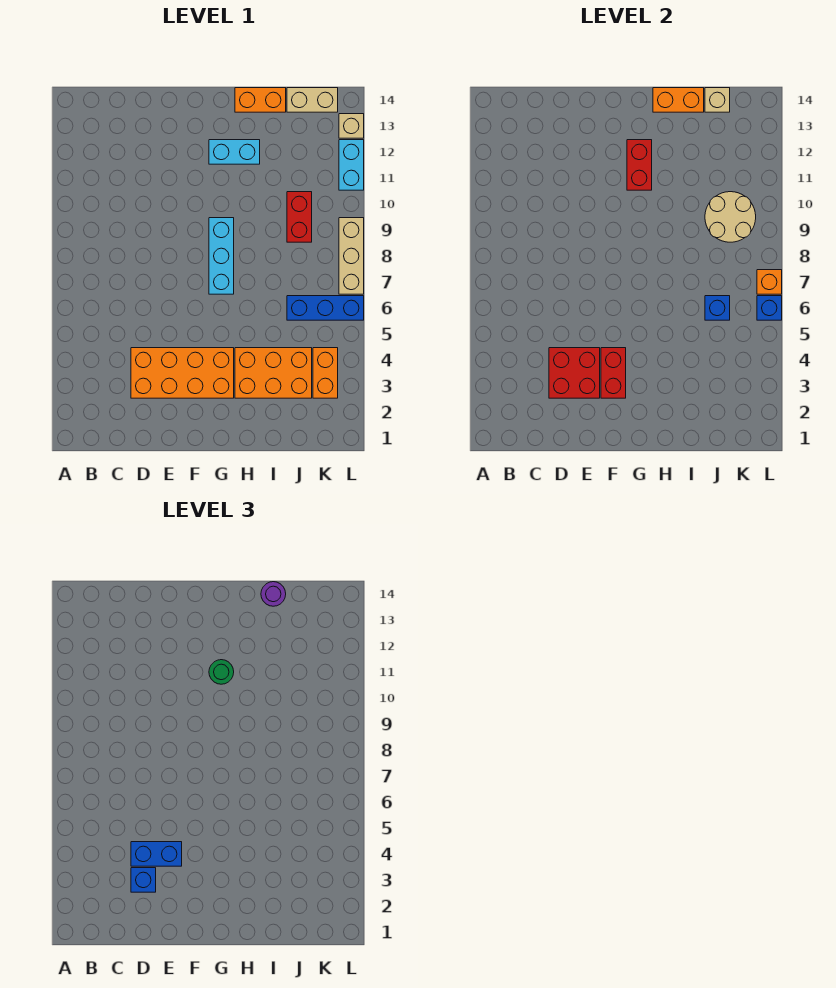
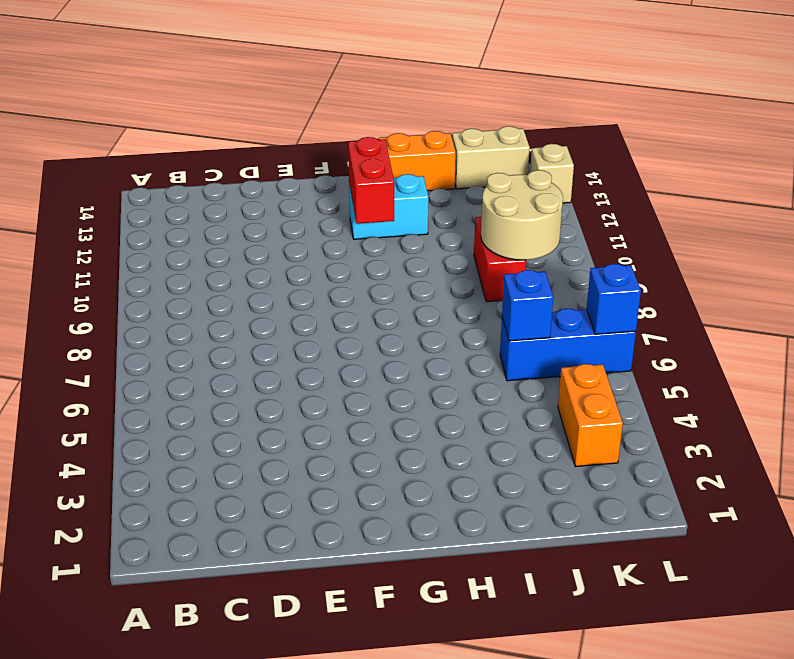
none -> orange 2x4 brick [131,348,234,398]
none -> cyan 1x3 brick [209,218,234,294]
none -> orange 2x3 brick [235,348,312,398]

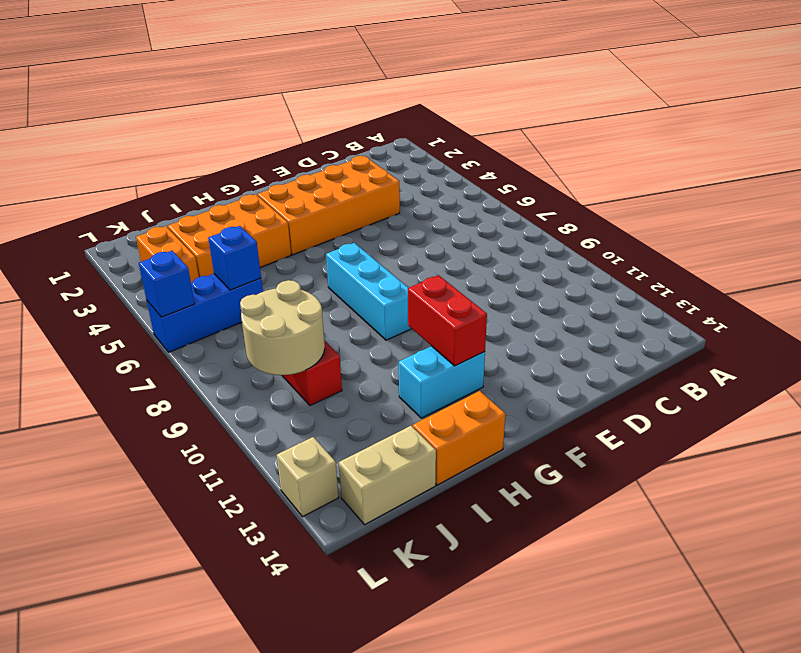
none -> tan 1x3 brick [339,218,364,294]
none -> cyan 1x2 brick [339,140,364,190]
none -> red 2x2 brick [549,348,600,398]

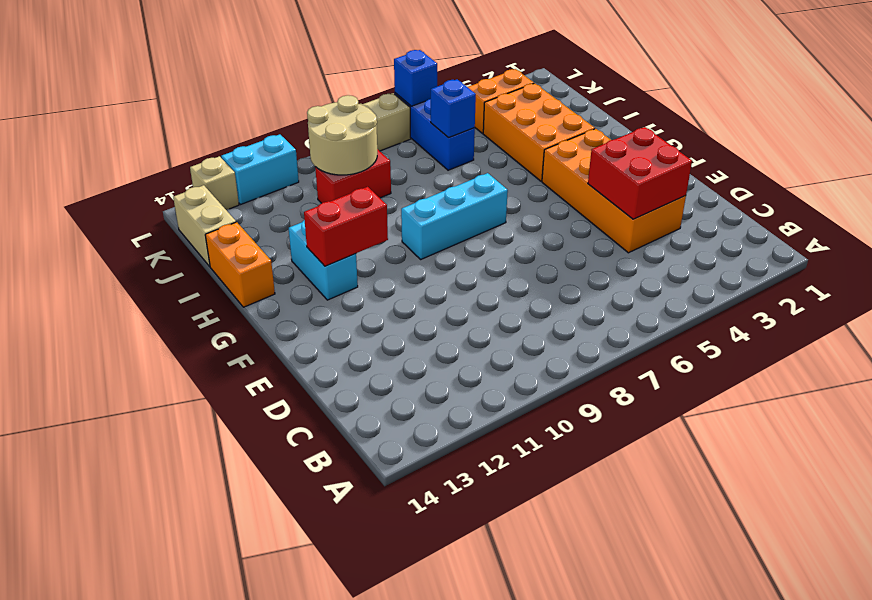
none -> red 1x2 brick [601,348,626,398]
none -> orange 1x2 brick [653,88,704,112]
none -> tan 1x1 brick [705,88,730,112]

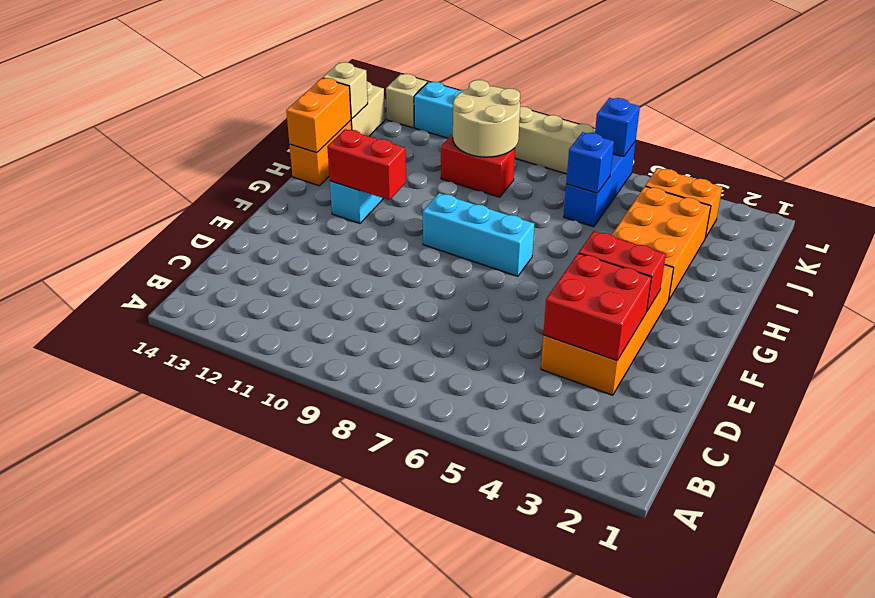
none -> orange 1x1 brick [757,270,782,294]
none -> blue 1x1 brick [131,868,156,892]
none -> blue 1x2 brick [131,842,182,866]

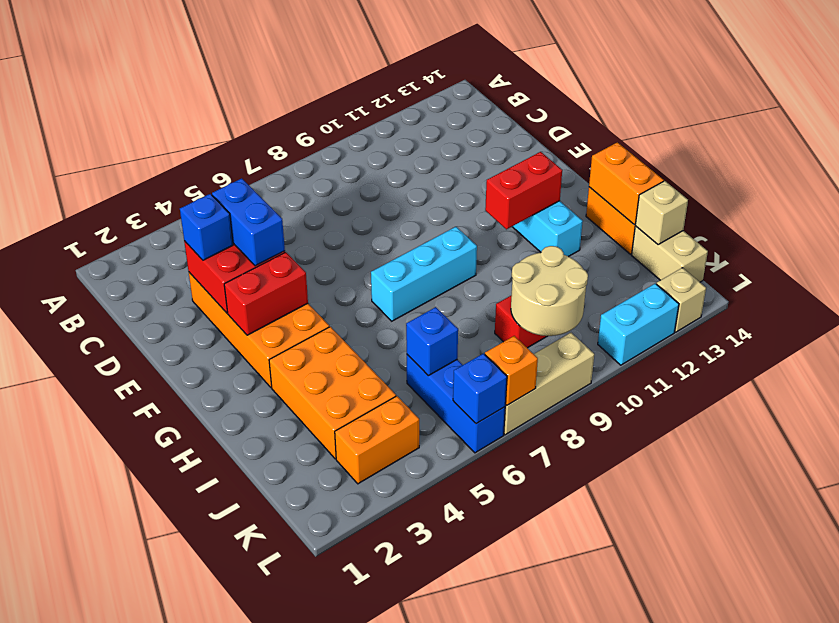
none -> green 1x1 round brick [209,660,234,684]
none -> purple 1x1 round brick [261,582,286,606]

